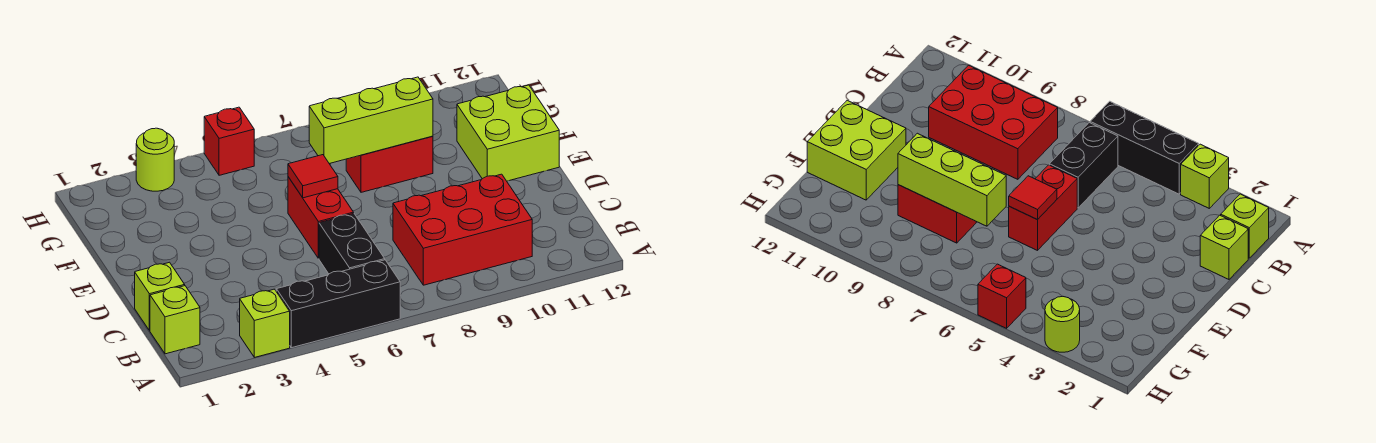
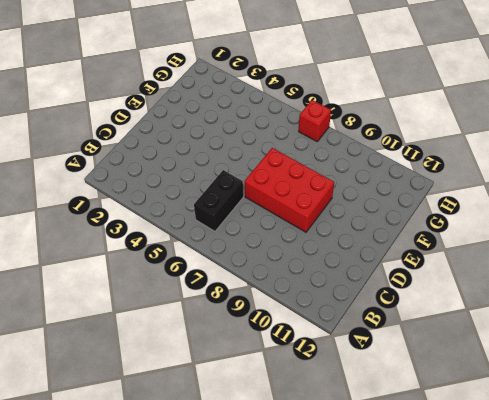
red 2x3 brick [244,148,334,232] -> red 2x3 brick moved to [393,174,532,285]
red 1x1 brick [299,100,331,141] -> red 1x1 brick moved to [204,107,254,175]
none -> lime 1x1 brick [240,289,290,357]
none -> black 1x3 brick [276,260,400,348]
none -> lime 1x1 brick [150,286,200,354]

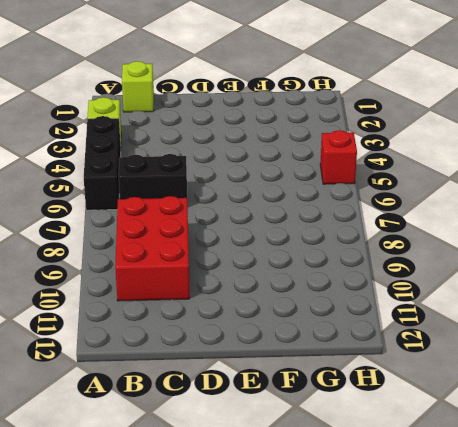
none -> lime 1x1 brick [135,262,185,331]
none -> red 1x2 brick [288,177,354,258]
none -> lime 2x2 brick [457,85,559,181]

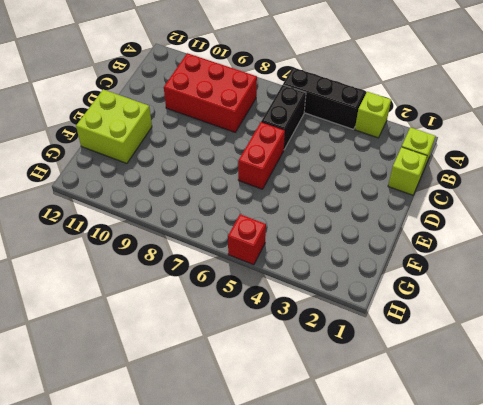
none -> red 1x2 brick [346,136,433,192]
none -> lime 1x1 round brick [136,128,174,191]
none -> red 1x1 tile [288,155,338,198]

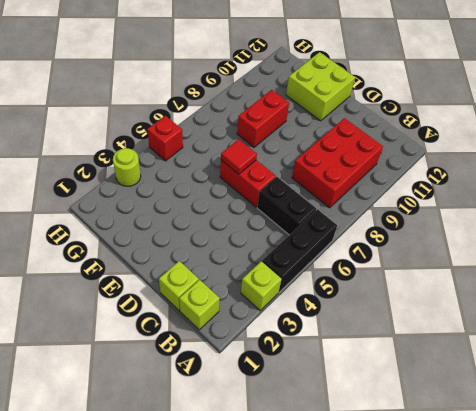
none -> lime 1x3 brick [309,77,433,164]

